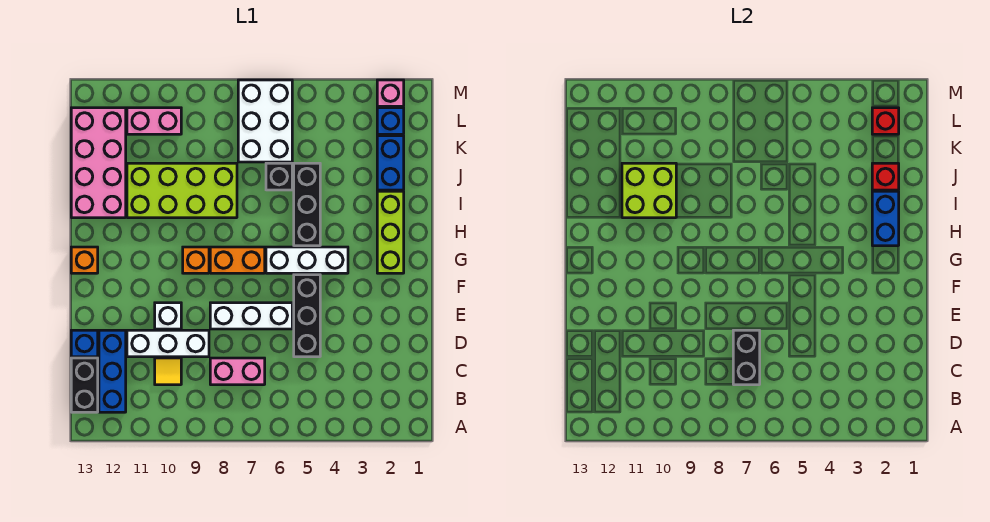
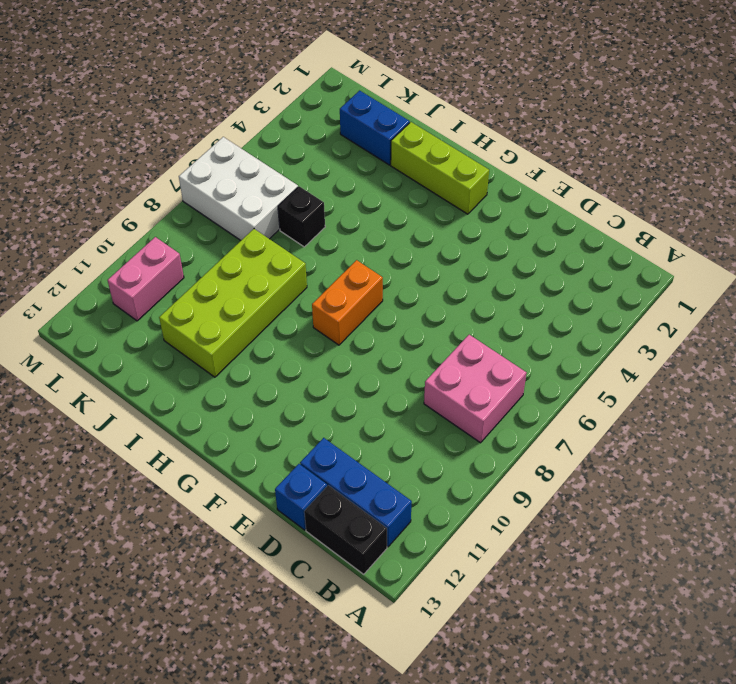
pink 2x2 brick [424,335,527,443] -> pink 1x2 brick [210,358,265,385]
none -> yellow 1x1 tile [155,358,181,385]
none -> black 1x3 brick [294,275,320,357]
none -> white 1x3 brick [127,330,209,357]

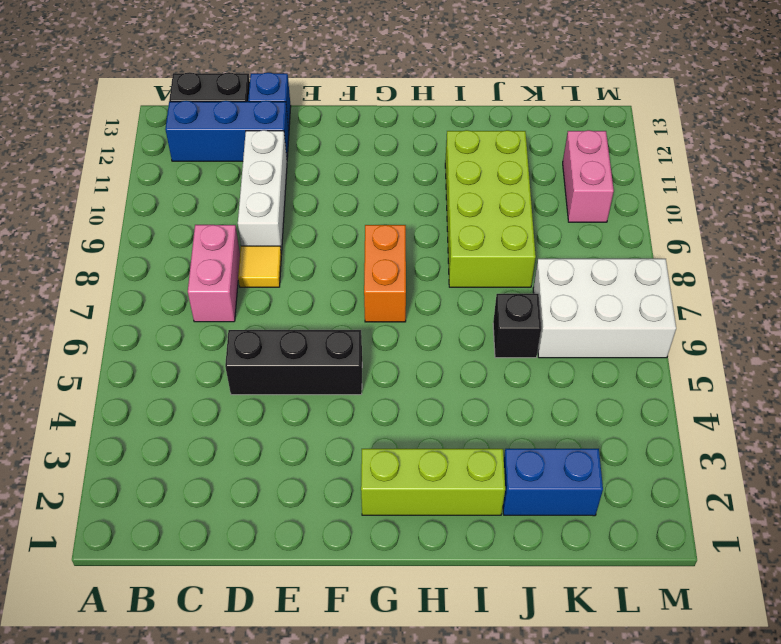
yellow 1x1 tile [238,246,281,287] -> yellow 1x1 tile moved to [155,358,181,385]
none -> white 1x3 brick [210,303,292,329]
none -> white 1x1 brick [155,303,181,329]
none -> white 1x3 brick [266,247,348,273]

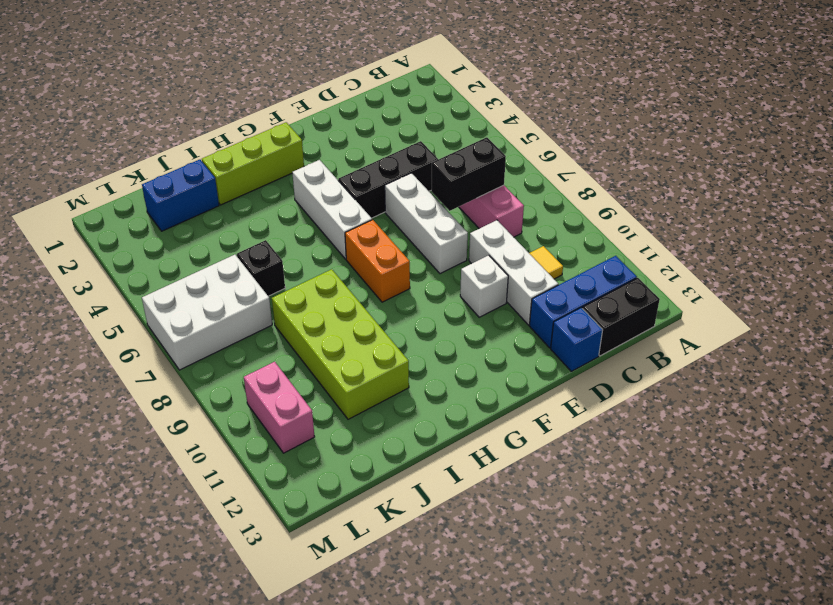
none -> orange 1x1 brick [183,247,209,273]
none -> orange 1x1 brick [71,247,98,273]
none -> black 1x3 brick [294,163,320,246]

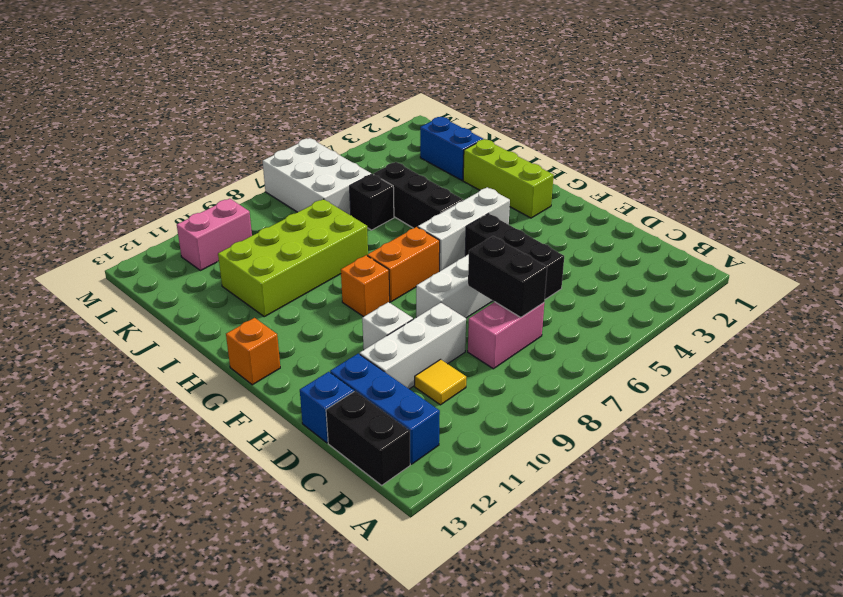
none -> pink 2x4 brick [71,108,126,218]
none -> blue 1x1 brick [377,108,404,134]
none -> pink 1x1 brick [377,80,404,106]

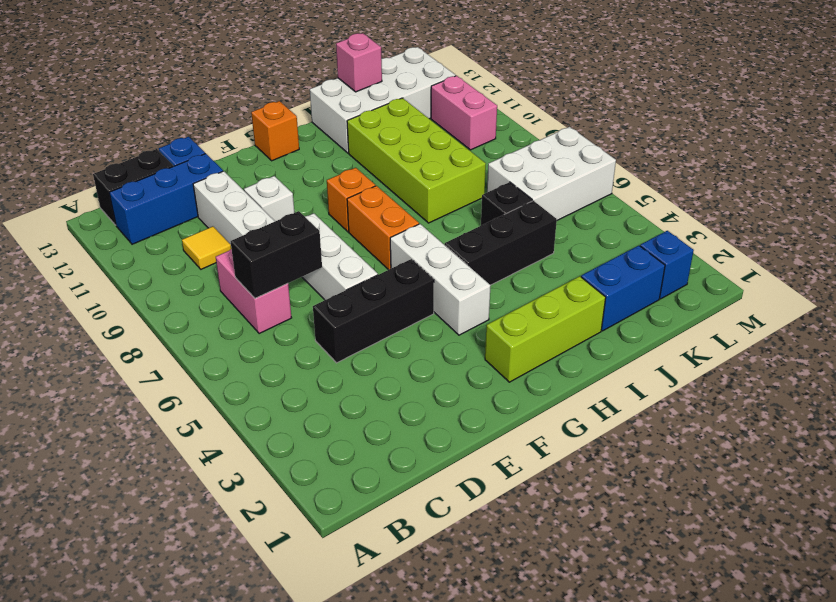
white 2x4 brick [310,47,456,153] -> pink 2x4 brick [71,108,126,218]
pink 1x1 brick [336,33,382,92] -> pink 1x1 brick moved to [377,80,404,106]
none -> blue 1x2 brick [872,191,899,246]
none -> lime 2x2 brick [622,163,676,218]
none -> red 1x1 brick [872,163,899,190]

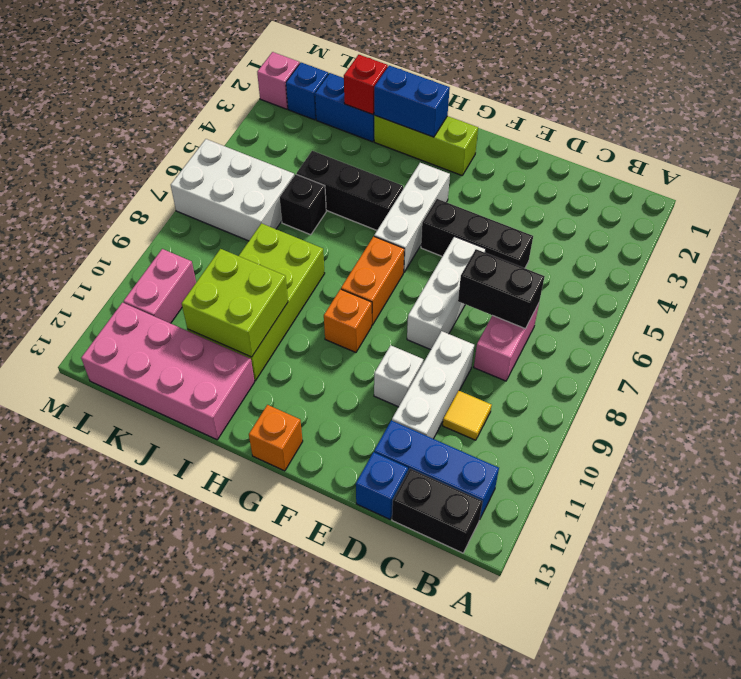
none -> red 1x1 brick [872,108,899,134]

